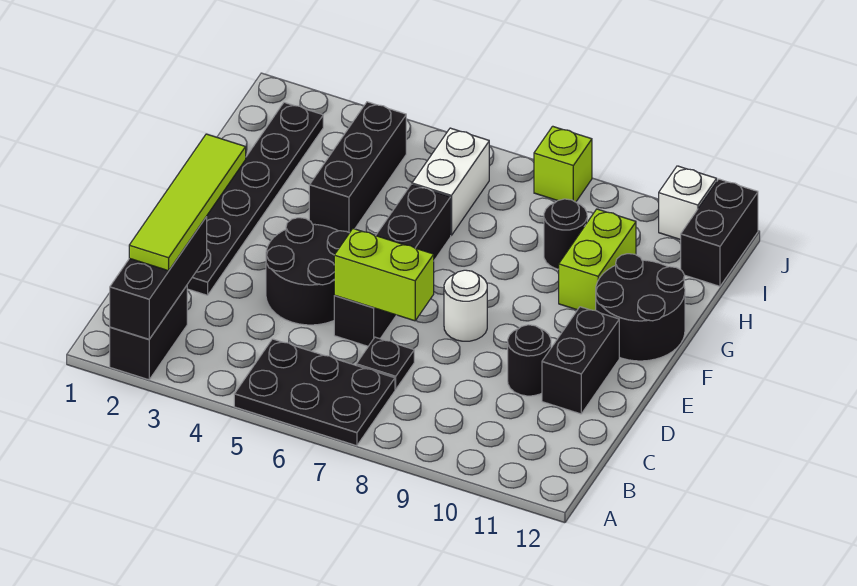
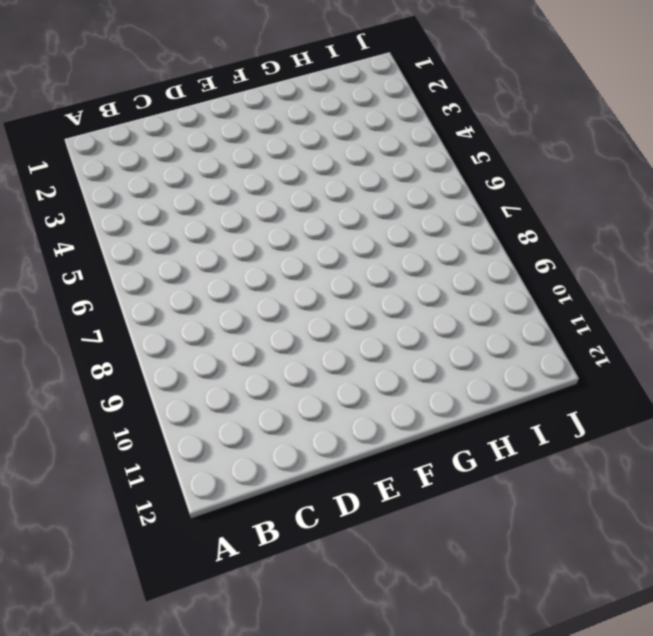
none -> black 1x2 brick [110,286,187,380]
none -> black 2x3 plate [234,339,395,446]
none -> black 1x1 plate [356,337,414,389]

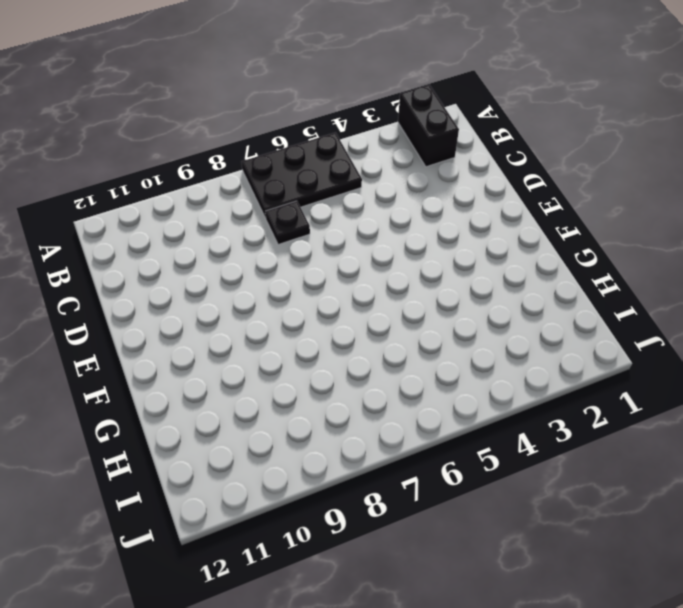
none -> black 1x6 plate [187,102,323,295]
none -> black 2x2 round brick [266,218,349,325]
none -> black 1x4 brick [334,184,451,346]

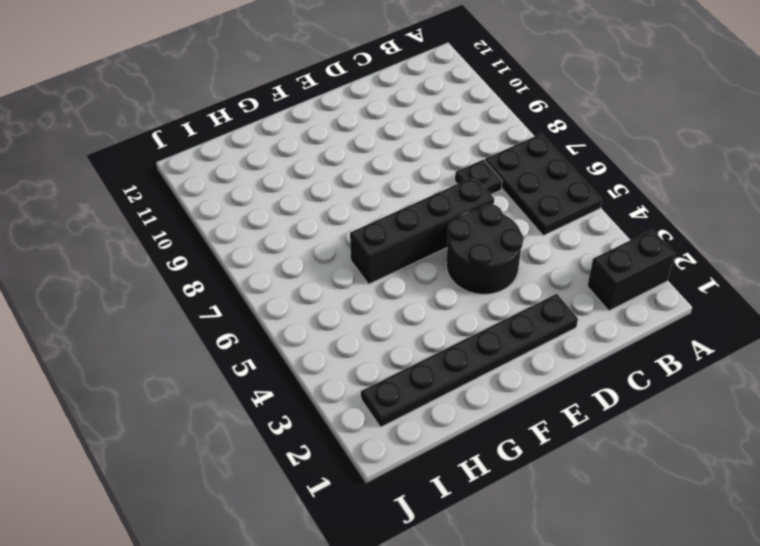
none -> black 1x1 round brick [508,325,551,396]
none -> black 1x2 brick [542,307,619,414]
none -> white 1x1 round brick [444,270,487,341]

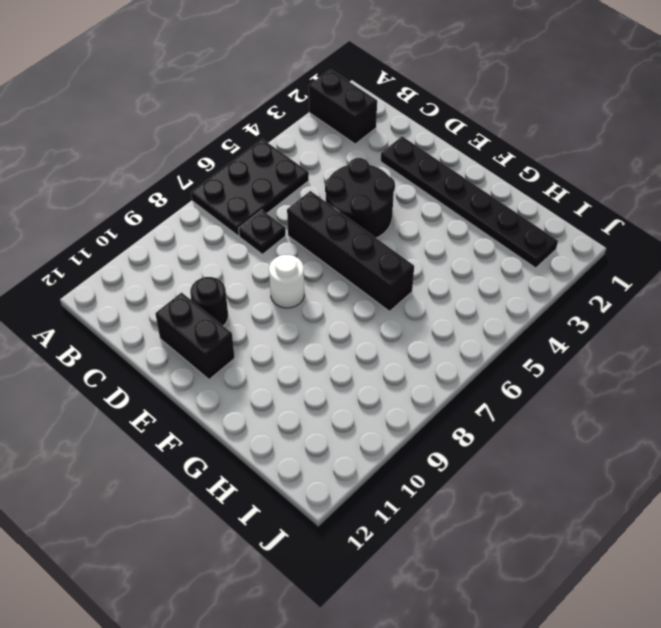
none -> black 2x2 round brick [596,254,685,361]
none -> black 1x3 brick [309,102,406,233]
none -> lime 1x2 brick [559,209,636,311]

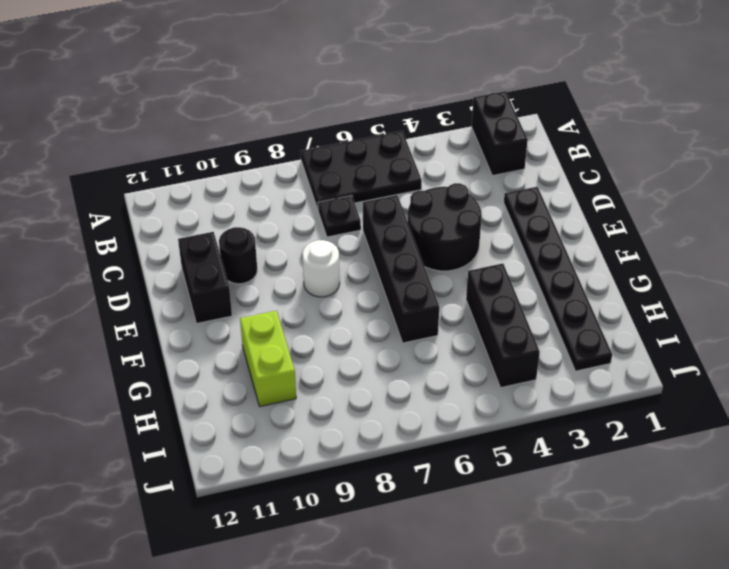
none -> black 2x2 round brick [596,254,685,361]
none -> white 1x2 brick [412,128,489,235]
none -> black 1x1 round brick [544,199,587,269]

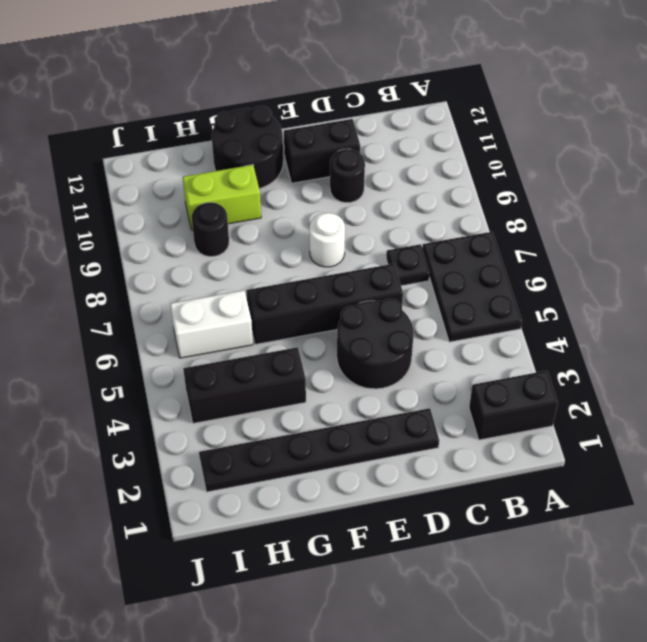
none -> black 1x2 brick [681,179,758,286]
none -> lime 1x1 brick [534,126,592,202]
none -> white 1x1 brick [659,166,717,240]

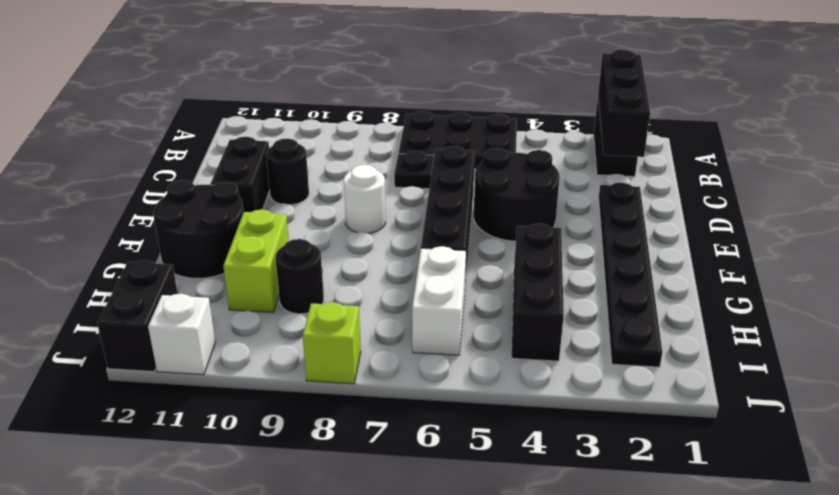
none -> lime 1x2 brick [334,229,434,321]
none -> lime 1x4 tile [129,134,246,271]

